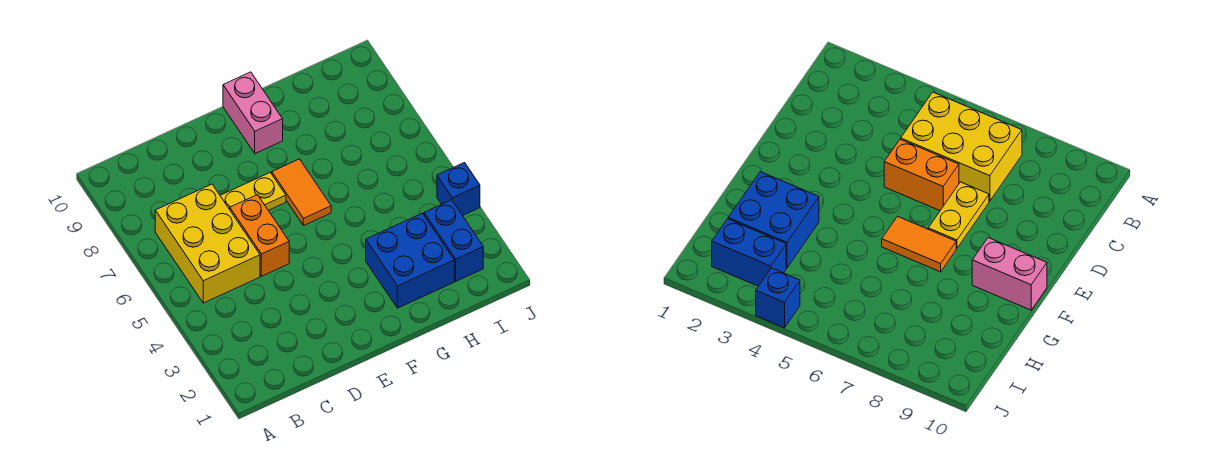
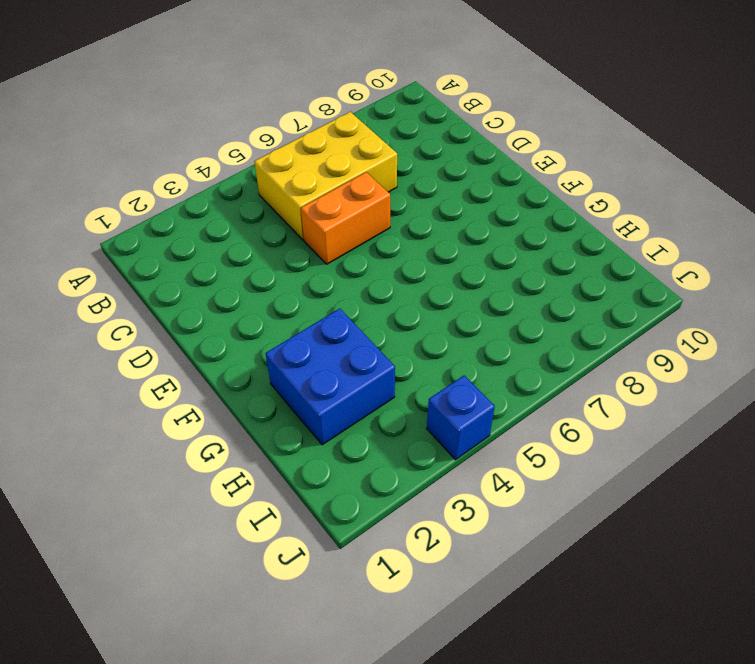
none -> yellow 1x2 plate [220,173,286,210]
none -> orange 1x2 tile [272,159,331,226]

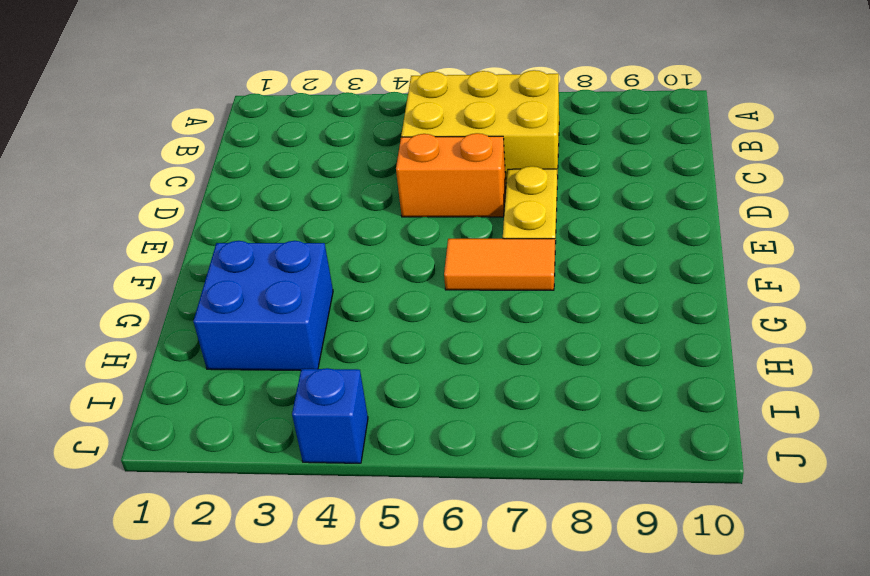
none -> pink 1x2 brick [223,72,283,154]
none -> blue 1x2 brick [424,200,483,281]

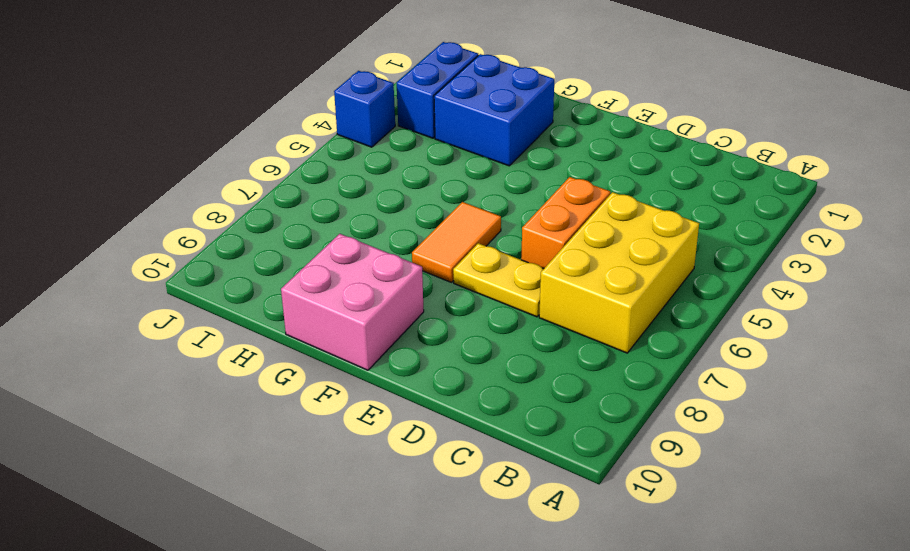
pink 2x2 brick [281,234,424,370] -> pink 1x2 brick [223,72,283,154]

